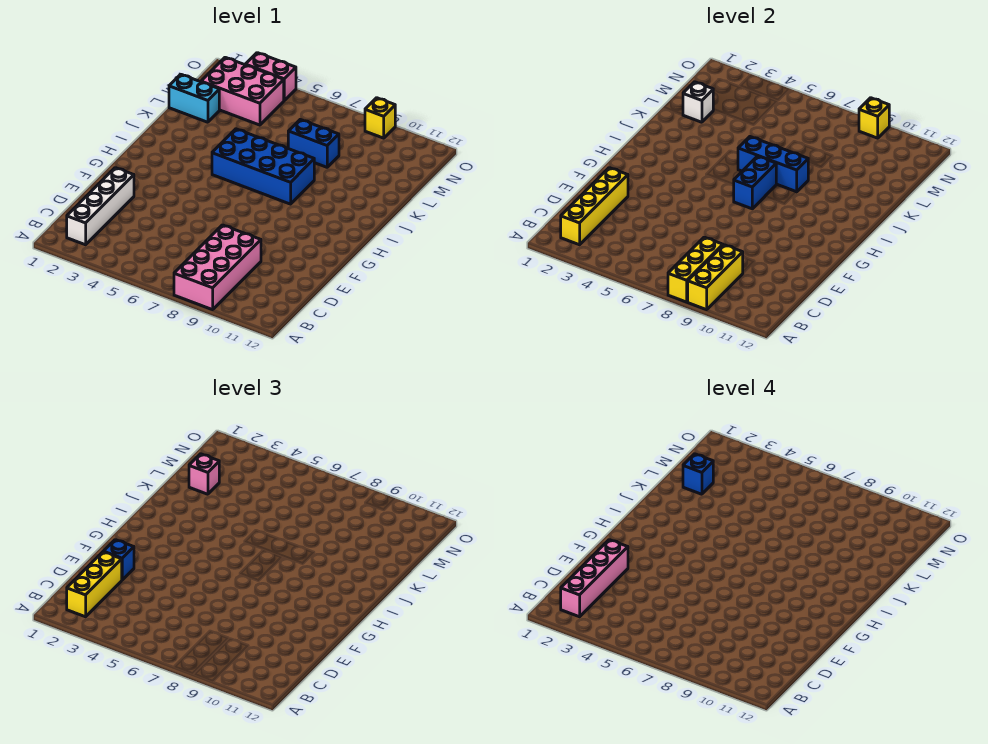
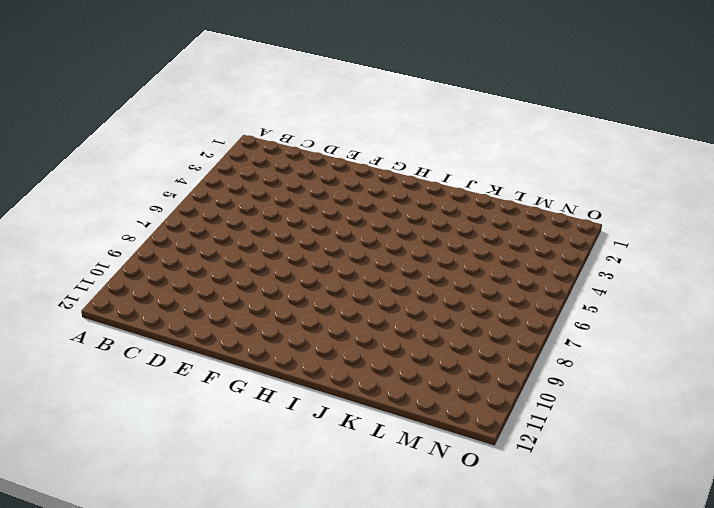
none -> pink 2x4 brick [174,225,261,310]
none -> white 1x4 brick [67,168,134,245]
none -> blue 2x4 brick [212,129,314,204]

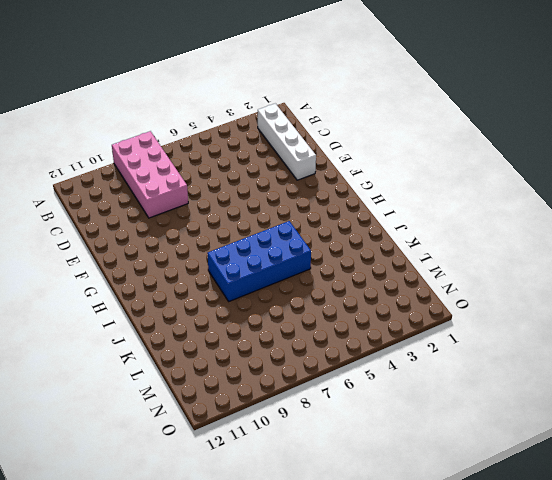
none -> cyan 1x2 brick [169,74,219,122]
none -> blue 1x2 brick [288,120,339,167]
none -> pink 2x3 brick [201,57,284,125]

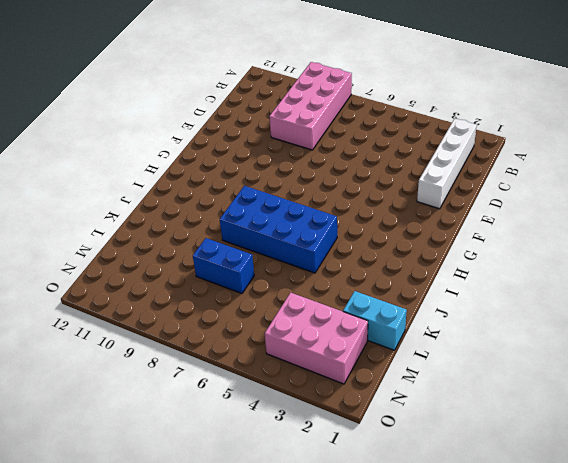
none -> pink 1x2 brick [245,53,296,100]
none -> yellow 1x1 brick [365,98,395,138]
none -> yellow 1x3 brick [668,237,723,302]

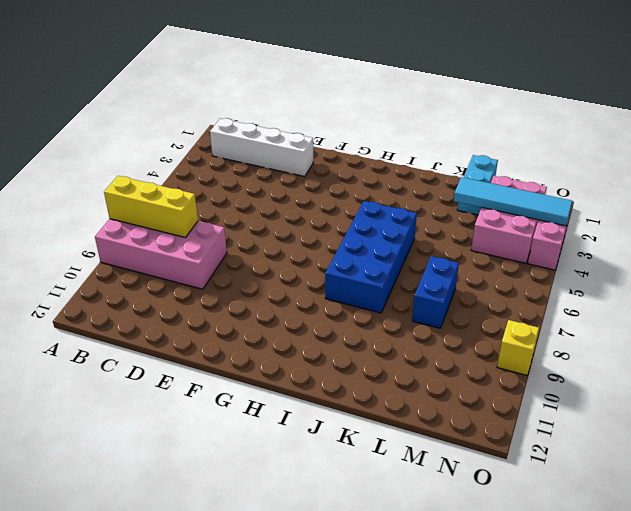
cyan 1x4 tile [454,177,573,226] -> none
none -> yellow 1x3 brick [688,245,743,310]
none -> yellow 1x4 brick [561,168,628,245]
none -> blue 1x2 brick [734,156,776,209]

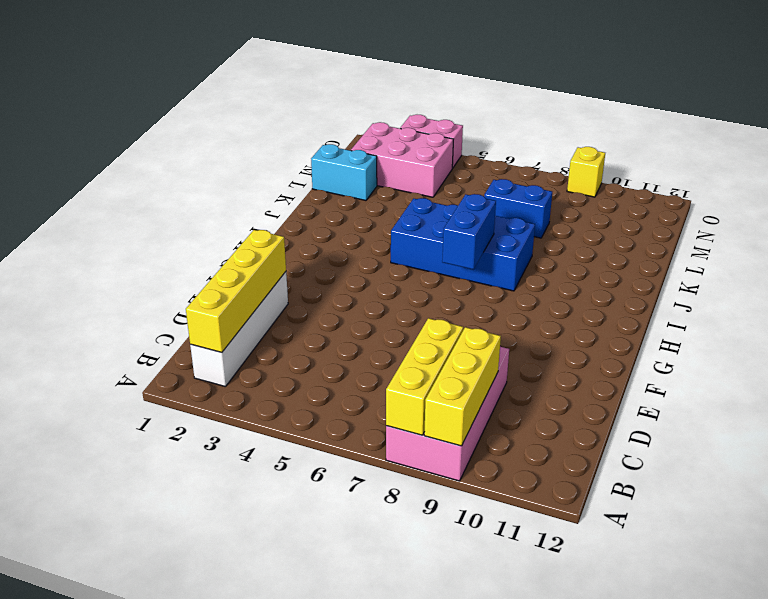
none -> blue 1x3 brick [738,137,808,192]
none -> white 1x1 brick [683,82,713,122]
none -> yellow 1x1 brick [859,98,889,138]

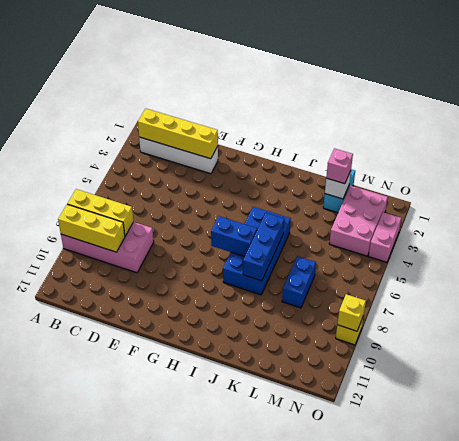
none -> yellow 1x3 brick [67,552,122,617]
none -> blue 1x1 brick [103,540,134,580]
none -> pink 1x4 brick [561,540,628,617]

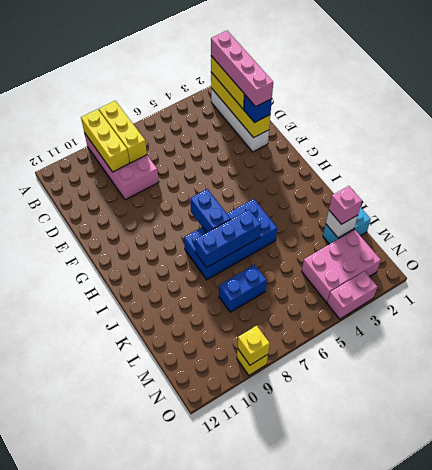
none -> blue 1x1 brick [683,454,713,494]

